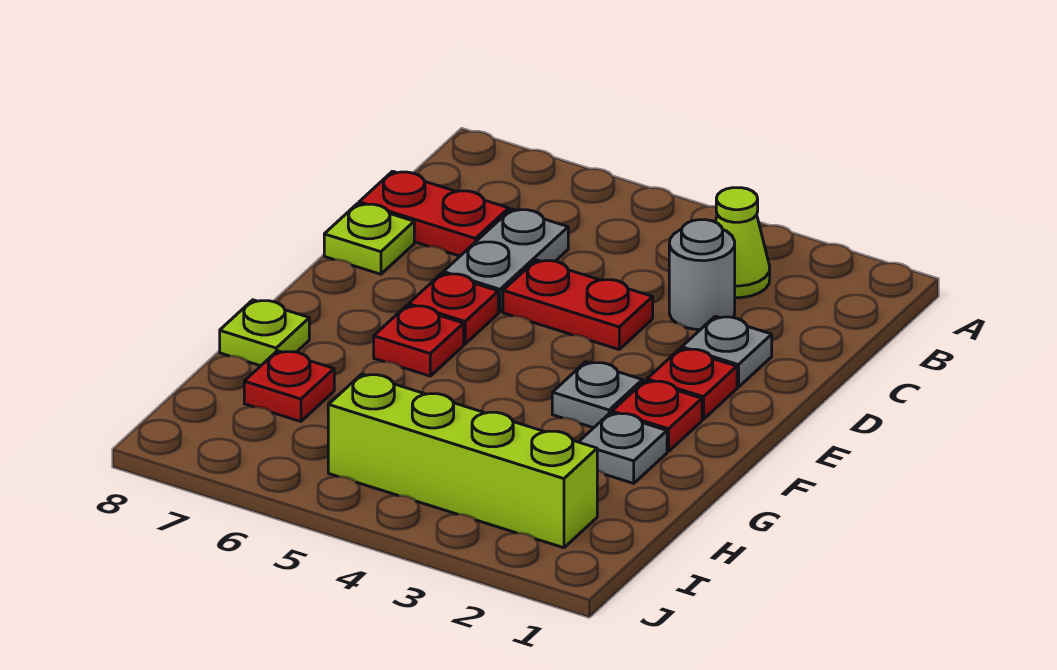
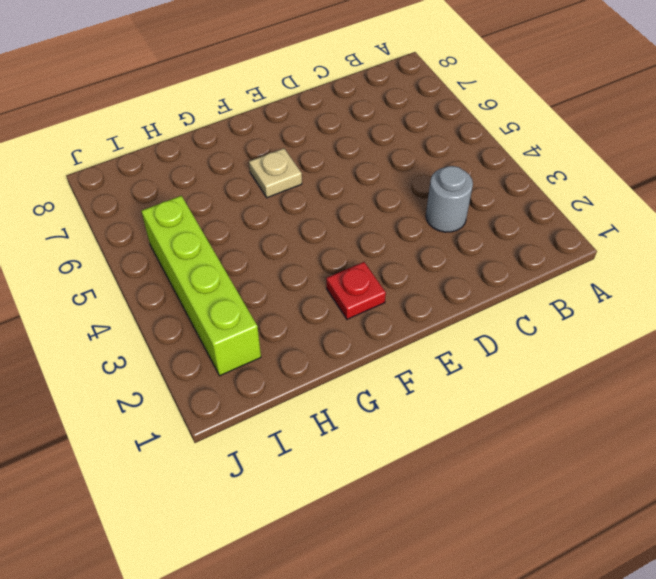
tan 1x1 plate [249,148,302,198] -> red 1x1 plate [374,305,464,376]
none -> lime 1x1 cone [716,188,770,298]
none -> grey 1x2 plate [443,209,568,312]
none -> red 1x2 plate [359,171,509,256]

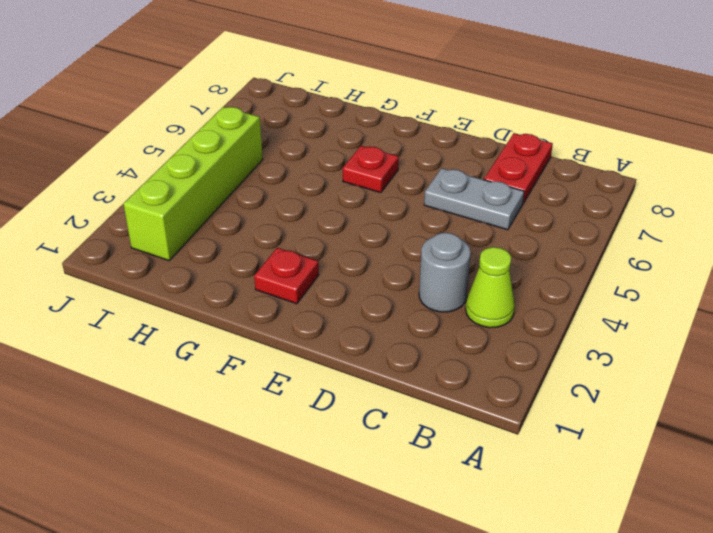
none -> grey 1x1 plate [682,316,772,387]
none -> red 1x2 plate [503,260,653,349]
none -> lime 1x1 plate [324,203,414,274]

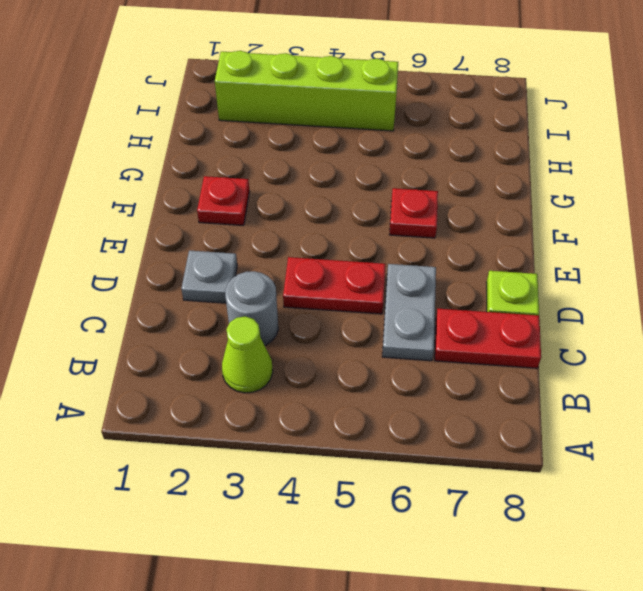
none -> red 1x1 plate [647,348,737,419]
none -> red 1x1 plate [409,273,498,344]
none -> grey 1x1 plate [552,362,642,428]

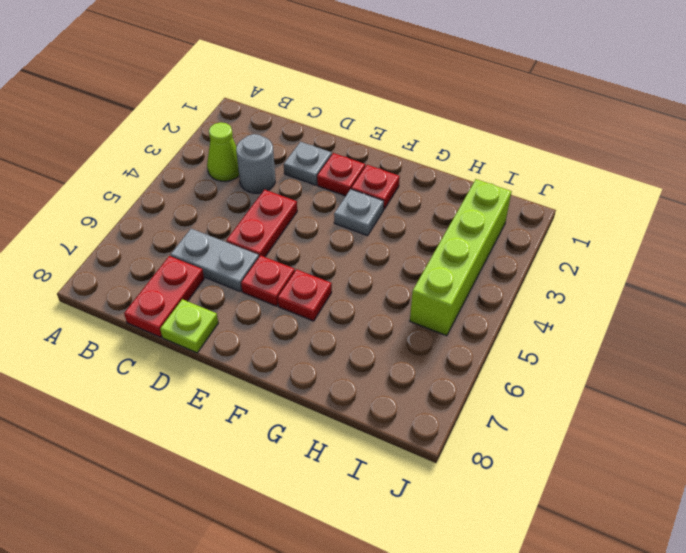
none -> grey 1x1 plate [579,413,667,483]
none -> lime 1x1 plate [220,300,309,366]
none -> red 1x1 plate [244,351,334,422]

